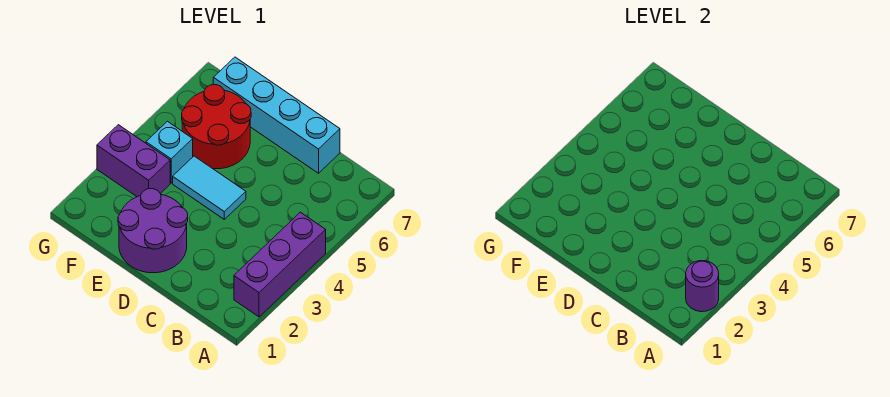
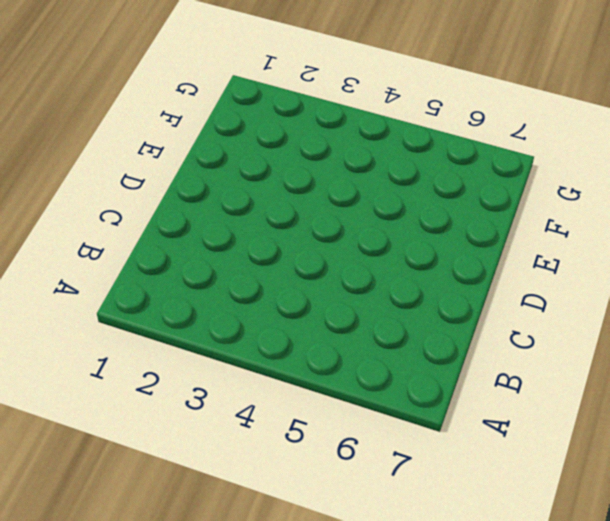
none -> purple 1x3 brick [234,212,326,317]
none -> cyan 1x4 brick [213,57,340,173]

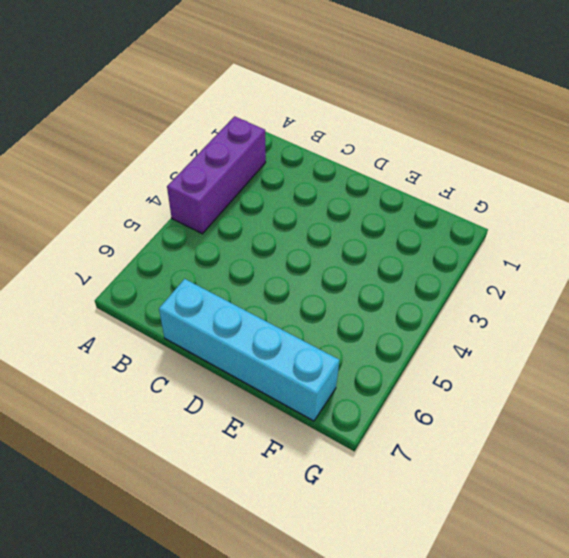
none -> purple 2x2 round brick [118,189,188,273]
none -> cyan 1x2 tile [173,156,246,219]

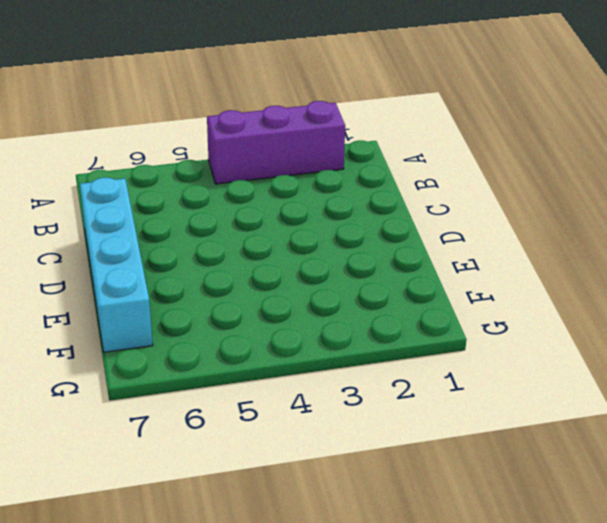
none -> purple 2x2 round brick [118,189,188,273]
none -> cyan 1x2 tile [173,156,246,219]

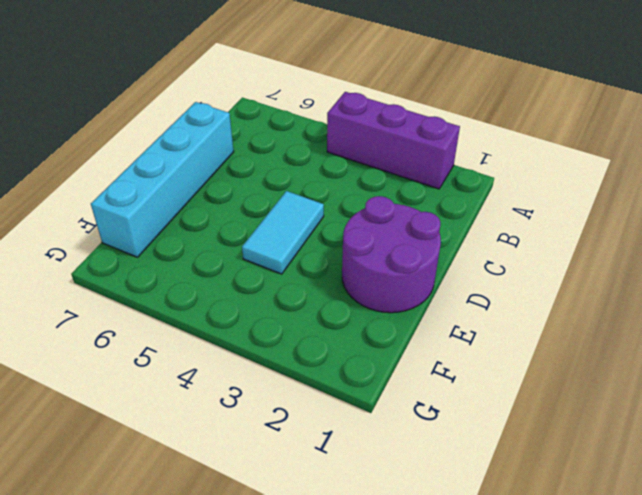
none -> red 2x2 round brick [182,85,251,169]
none -> purple 1x2 brick [97,125,170,197]

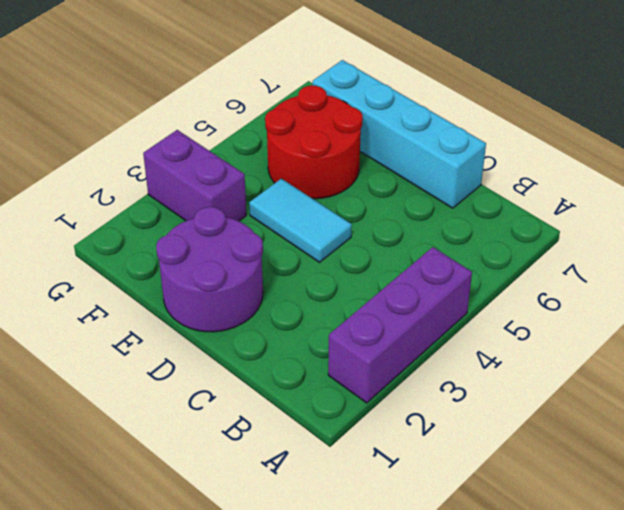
none -> cyan 1x1 brick [146,121,193,183]
none -> purple 1x1 round brick [686,261,719,312]

